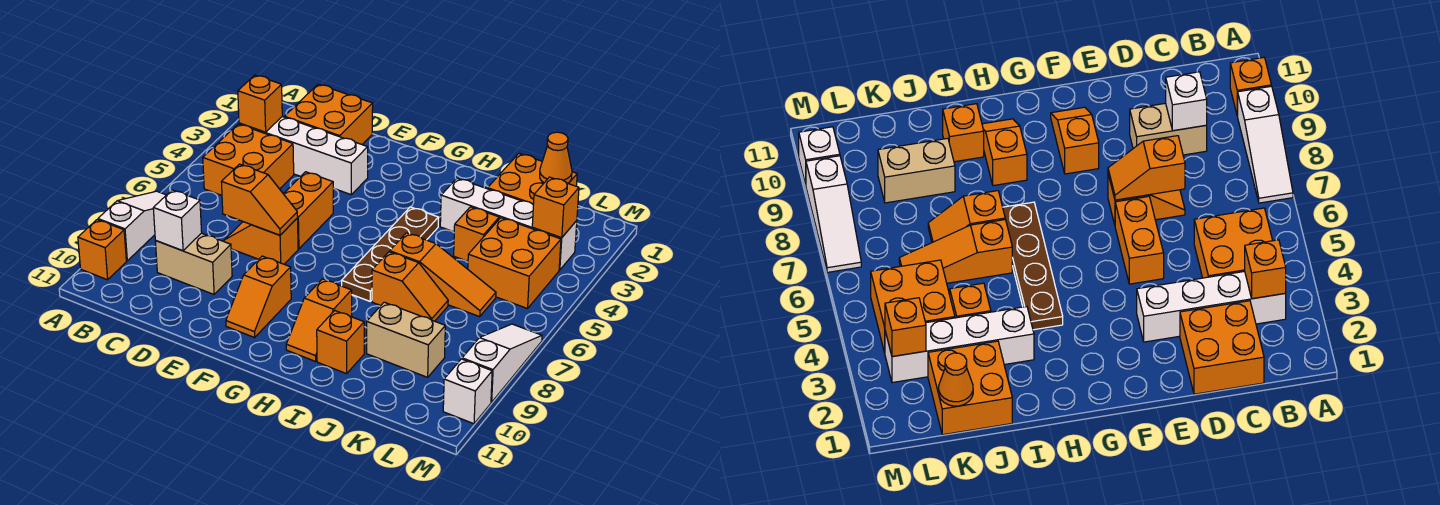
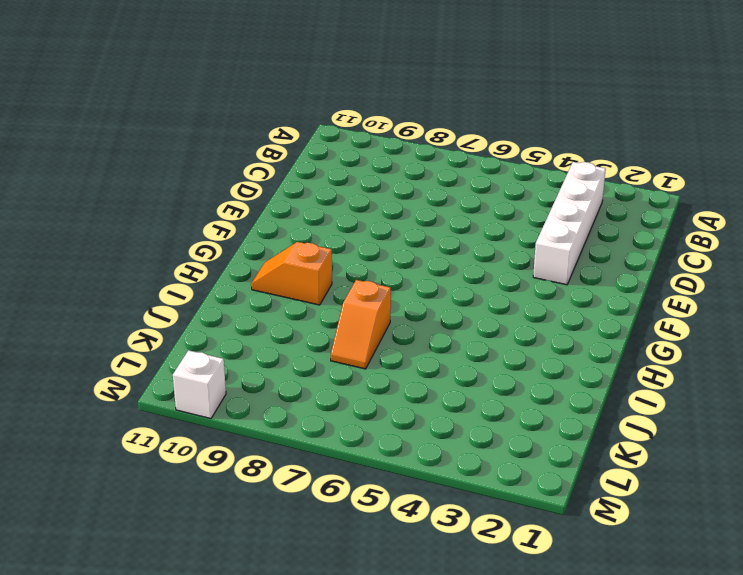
none -> white 1x3 slope [98,191,166,261]
none -> orange 1x1 brick [78,220,126,280]
none -> orange 2x2 brick [203,124,294,195]

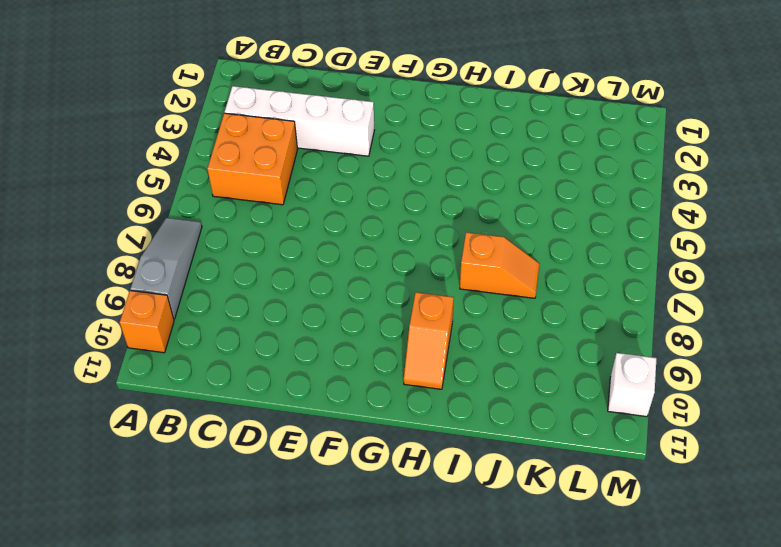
grey 1x3 slope [130,218,202,319] -> white 1x3 slope [98,191,166,261]
none -> orange 2x2 brick [285,84,373,144]
none -> tan 1x2 brick [155,233,232,294]
none -> orange 1x2 slope [224,218,298,264]

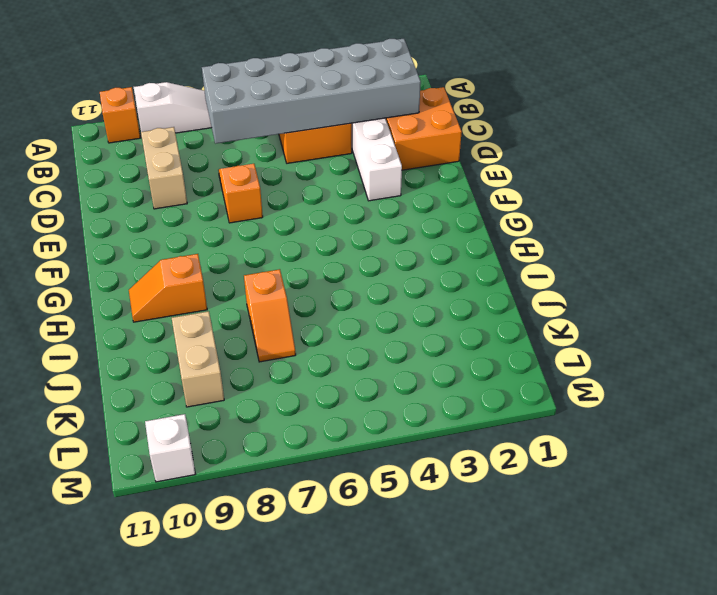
grey 2x6 brick [202,39,421,144] -> orange 1x1 brick [238,75,282,132]
none -> orange 1x2 brick [284,172,333,249]
none -> orange 1x2 slope [226,256,291,337]
none -> brown 1x4 plate [342,207,438,301]

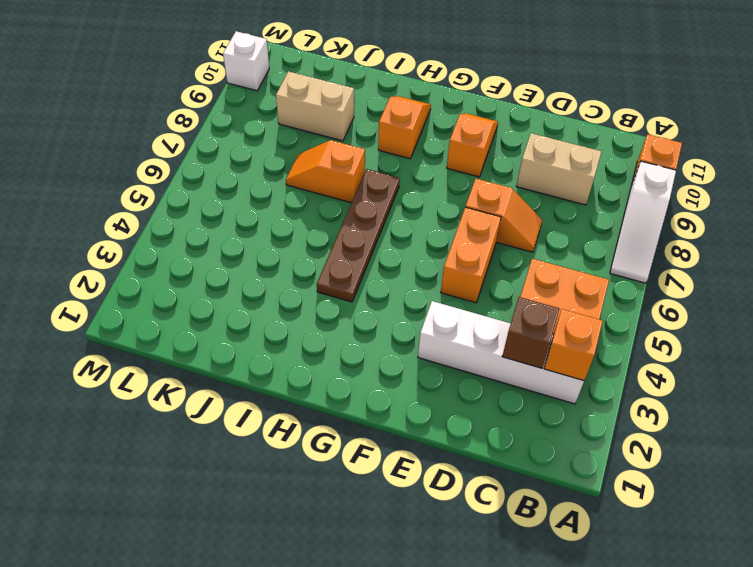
brown 1x1 brick [502,297,559,368] -> none
none -> orange 2x2 brick [285,84,373,144]
none -> white 1x4 brick [440,178,577,270]
none -> orange 1x3 slope [390,233,496,317]

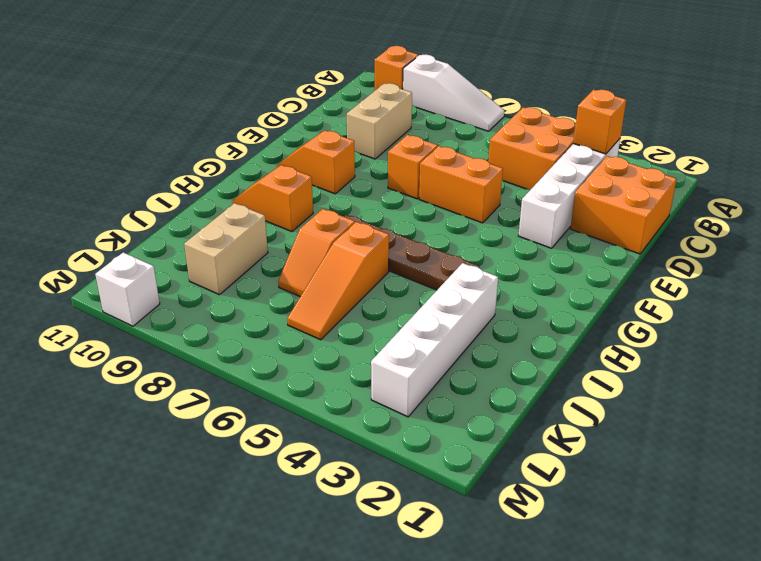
none -> orange 1x1 brick [317,311,364,374]
none -> orange 2x2 brick [488,154,577,204]
none -> orange 1x1 brick [454,207,499,261]

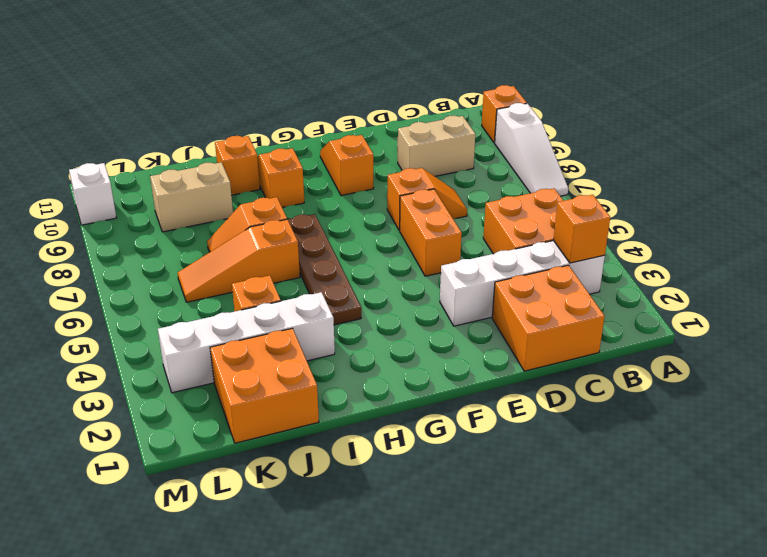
none -> orange 2x2 brick [468,218,561,309]
none -> white 1x3 slope [462,324,542,402]
none -> white 1x1 brick [153,190,202,251]

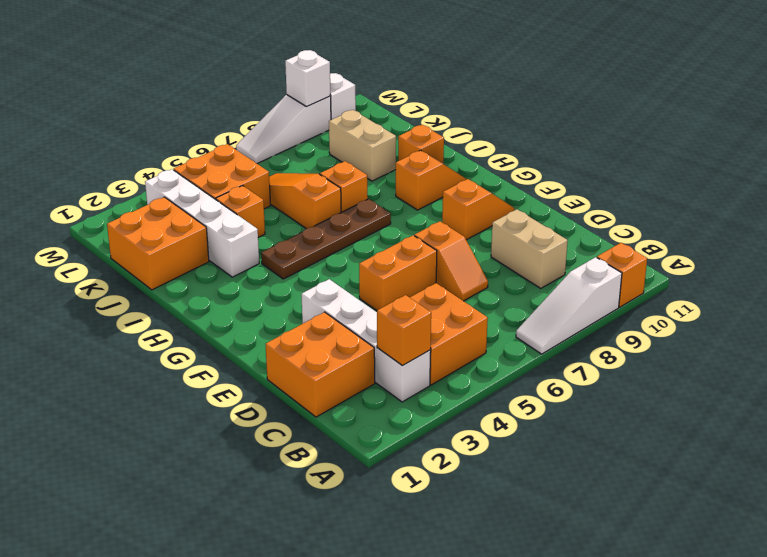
white 1x1 brick [285,50,331,107] -> white 1x1 brick moved to [153,190,202,251]
none -> orange 1x2 slope [221,164,298,235]
none -> orange 1x1 cone [540,132,572,183]
none -> orange 1x1 brick [532,177,579,238]

